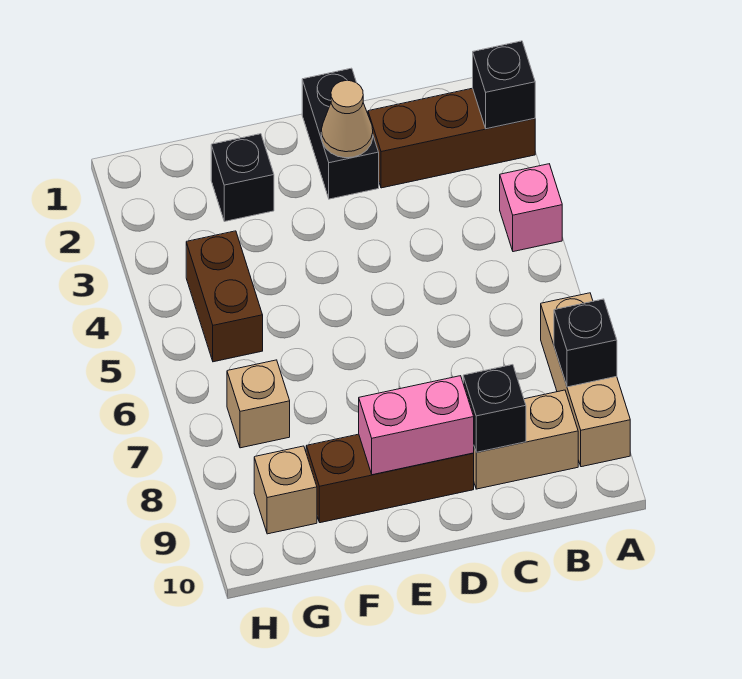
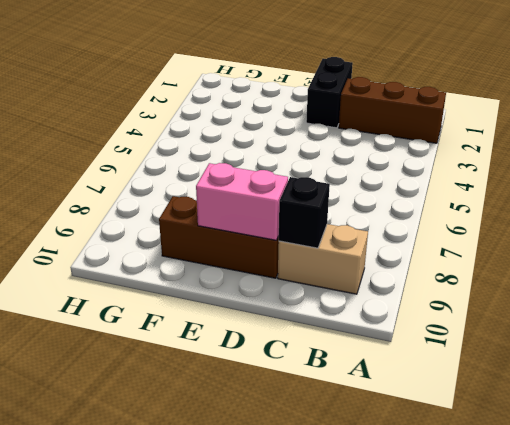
none -> pink 1x1 brick [500,164,562,252]
none -> tan 1x3 brick [541,293,630,467]
none -> black 1x1 brick [211,134,274,222]

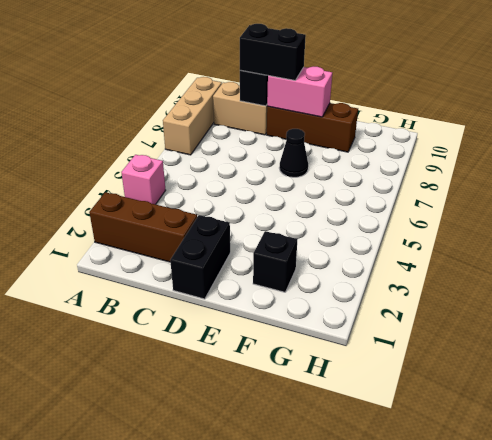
black 1x2 brick [240,24,306,80] -> none
black 1x1 cone [279,129,308,177] -> none
none -> brown 1x2 brick [186,231,263,362]
none -> tan 1x1 brick [227,360,290,448]
none -> tan 1x1 brick [254,446,317,534]

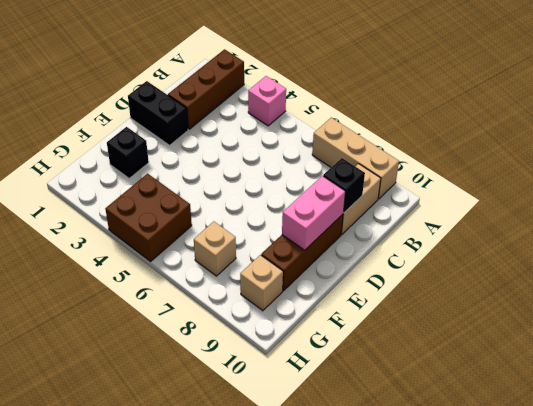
brown 2x2 brick [105,174,192,261] -> brown 1x2 brick [186,231,263,362]
none -> black 1x1 brick [473,41,535,129]
none -> black 1x1 brick [554,299,617,387]
none -> tan 1x1 cone [321,81,373,158]

